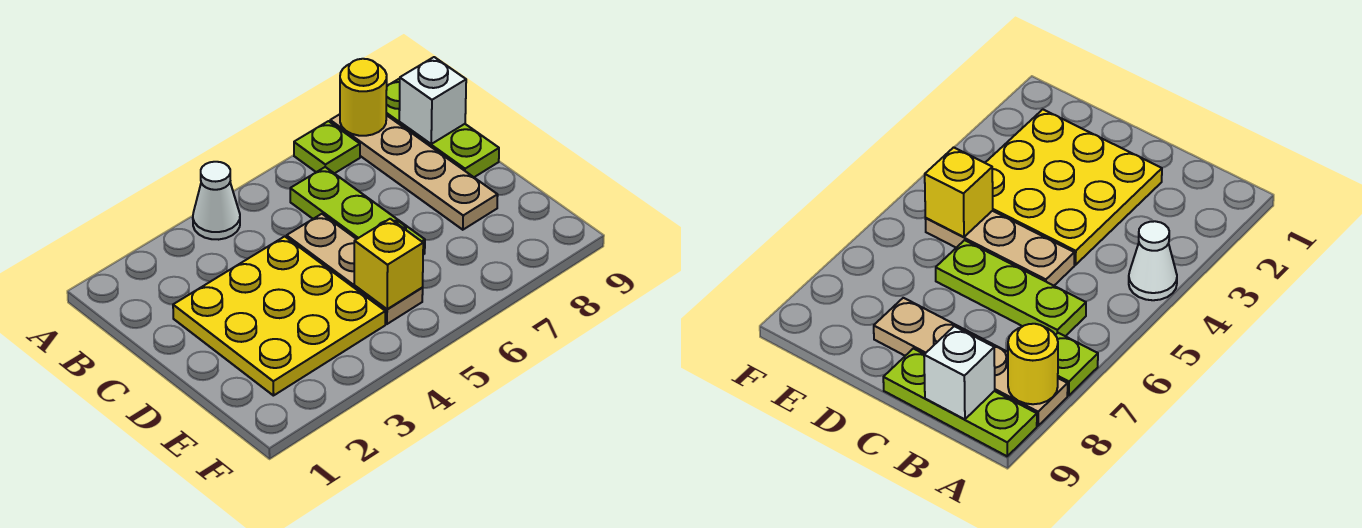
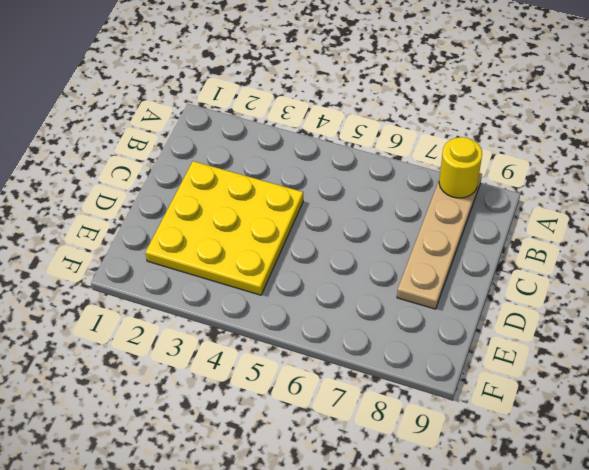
none -> white 1x1 cone [193,162,240,240]
none -> lime 1x1 plate [294,121,360,173]

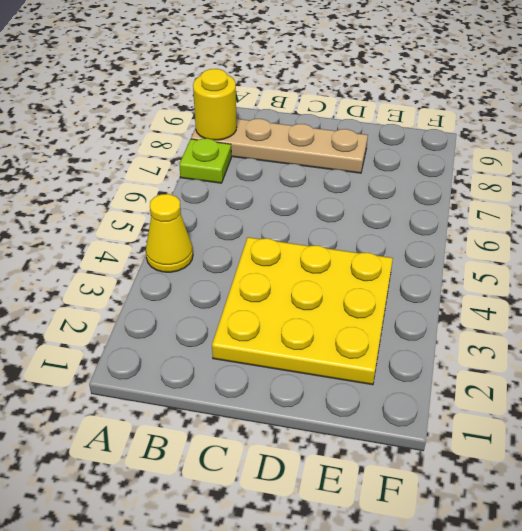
yellow 1x1 cone [146,194,193,272] -> white 1x1 cone [193,162,240,240]
none -> lime 1x3 plate [386,78,499,177]
none -> lime 1x3 plate [290,167,425,255]

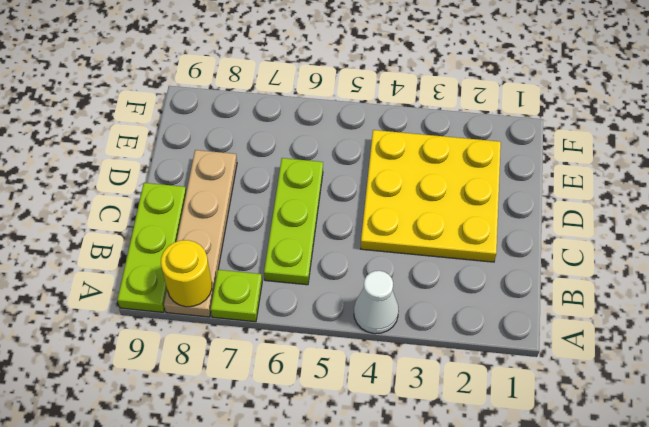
none -> tan 1x3 plate [287,214,423,324]
none -> white 1x1 brick [399,57,466,144]

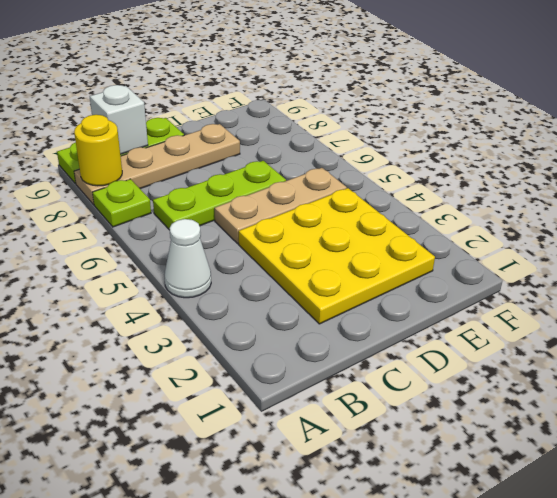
none -> yellow 1x1 brick [354,219,423,309]

